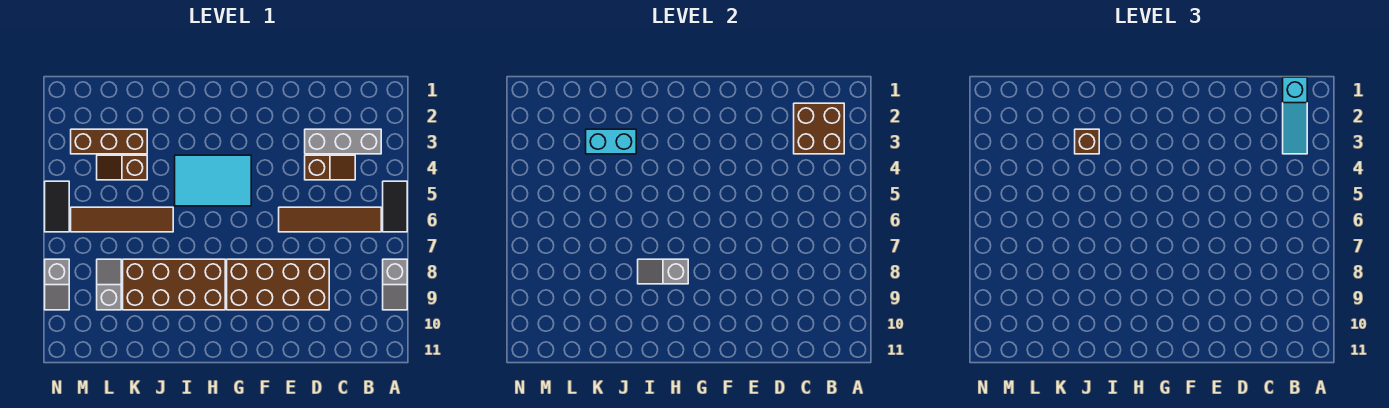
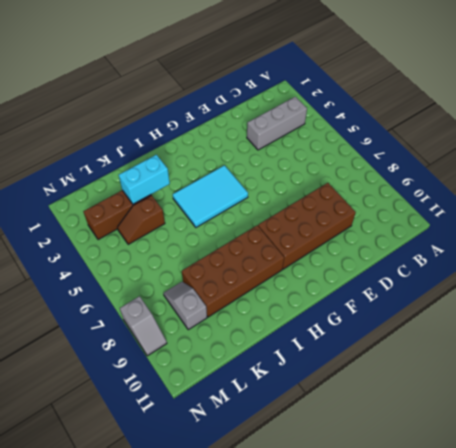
none -> black 1x2 tile [383,181,407,232]
none -> grey 1x2 slope [383,259,407,310]
none -> brown 1x4 tile [279,207,381,232]

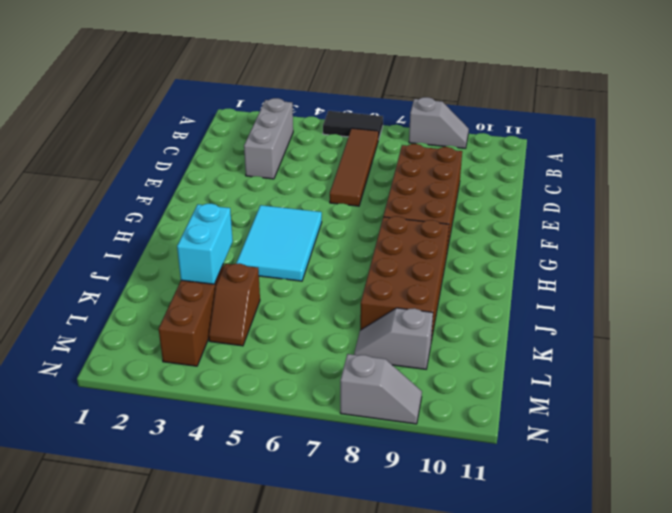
none -> brown 1x2 slope [305,155,355,180]
none -> brown 1x4 tile [71,207,173,232]
none -> black 1x2 tile [45,181,69,232]

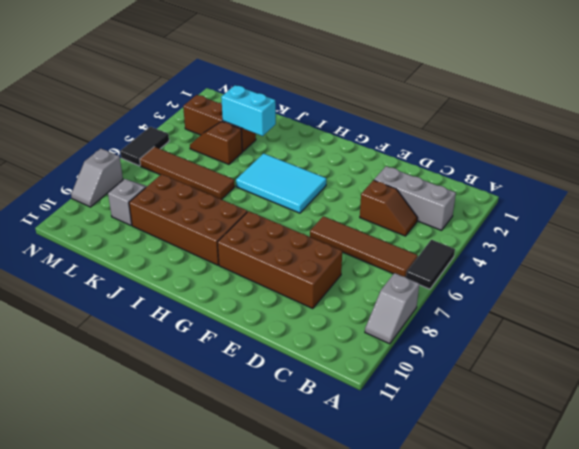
none -> brown 2x2 brick [794,103,844,154]
none -> grey 1x2 slope [638,259,688,284]
none -> cyan 1x3 slope [1283,77,1307,154]

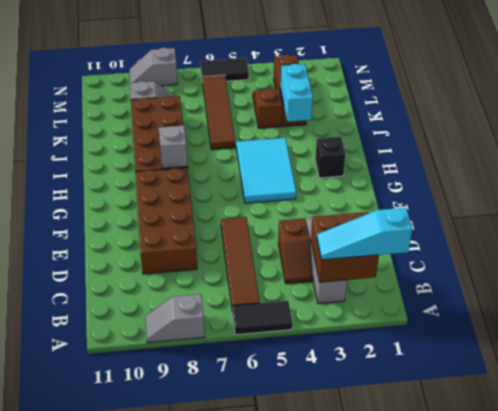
black 1x1 brick [315,137,346,178] -> none
none -> brown 1x1 brick [1075,129,1099,154]

